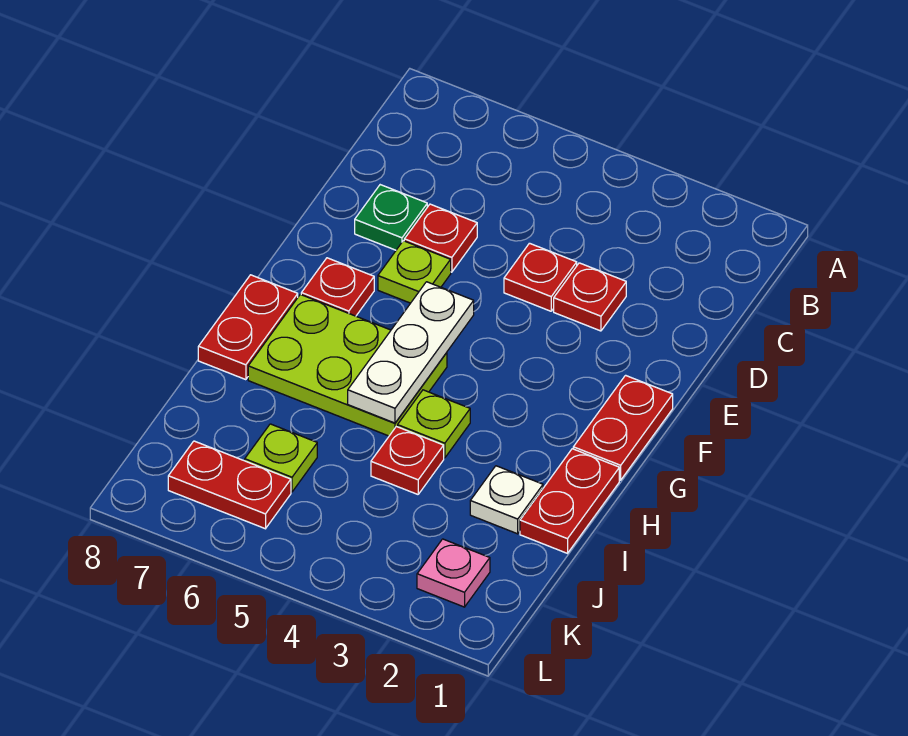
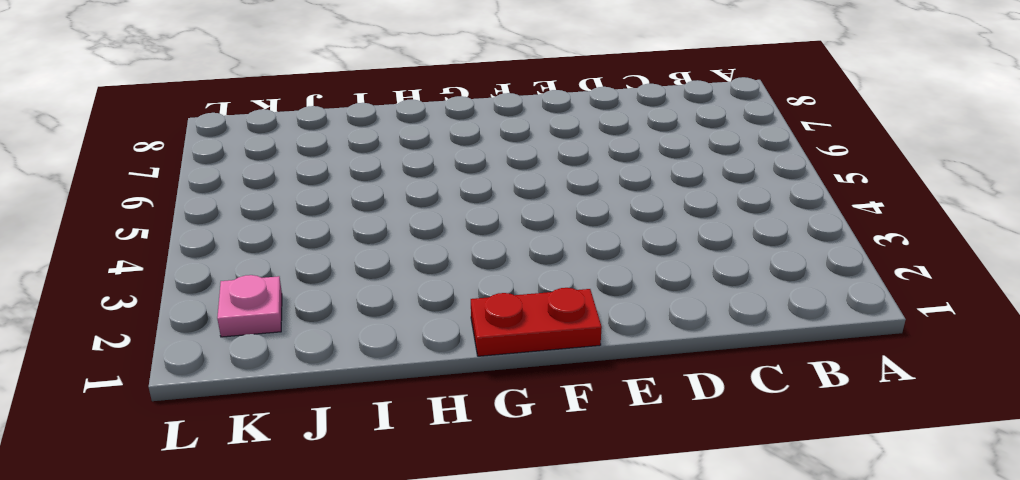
none -> red 1x1 plate [554,263,626,331]
none -> red 1x1 plate [504,243,577,311]
none -> red 1x1 plate [404,204,477,272]

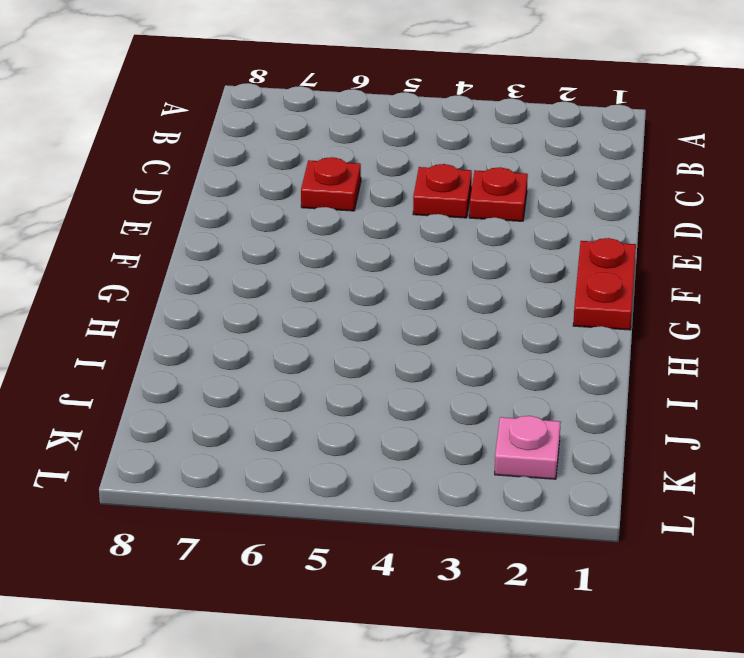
none -> green 1x1 plate [355,185,427,250]
none -> lime 1x1 plate [378,241,451,303]
none -> red 1x1 plate [301,258,374,316]

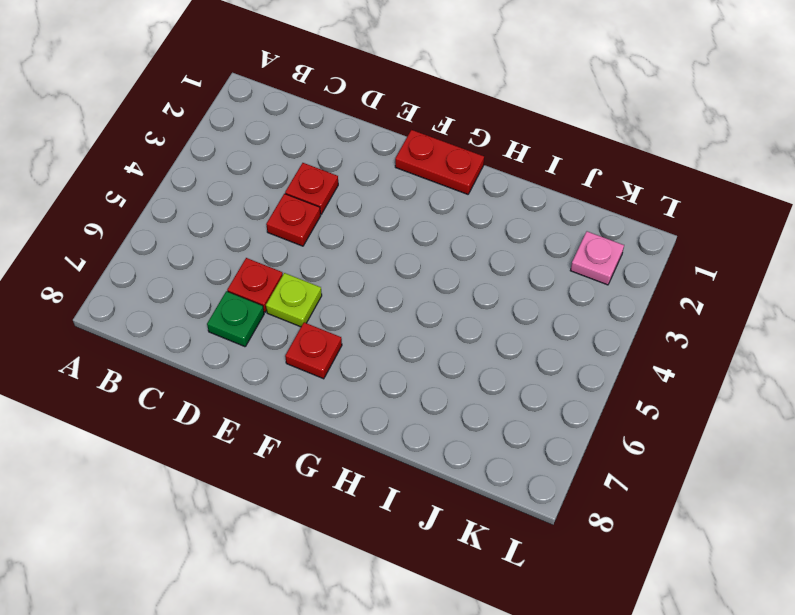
none -> lime 2x3 plate [248,294,447,436]
none -> red 1x2 plate [198,275,298,380]
none -> red 1x2 plate [520,449,619,553]

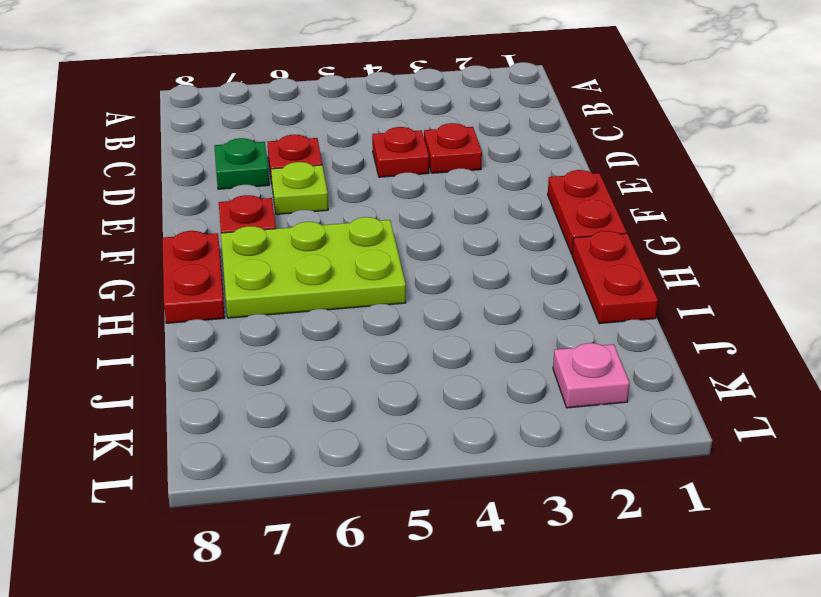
none -> lime 1x1 plate [398,390,470,458]
none -> white 1x1 plate [470,466,543,534]
none -> red 1x1 plate [371,427,444,494]

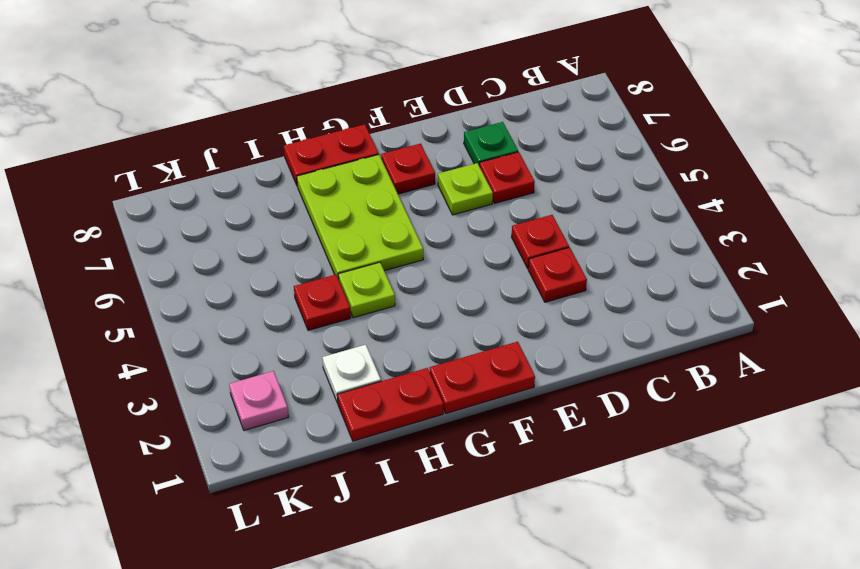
none -> lime 1x1 plate [245,424,317,492]
none -> red 1x2 plate [168,441,291,529]
none -> white 1x3 plate [348,282,474,423]

